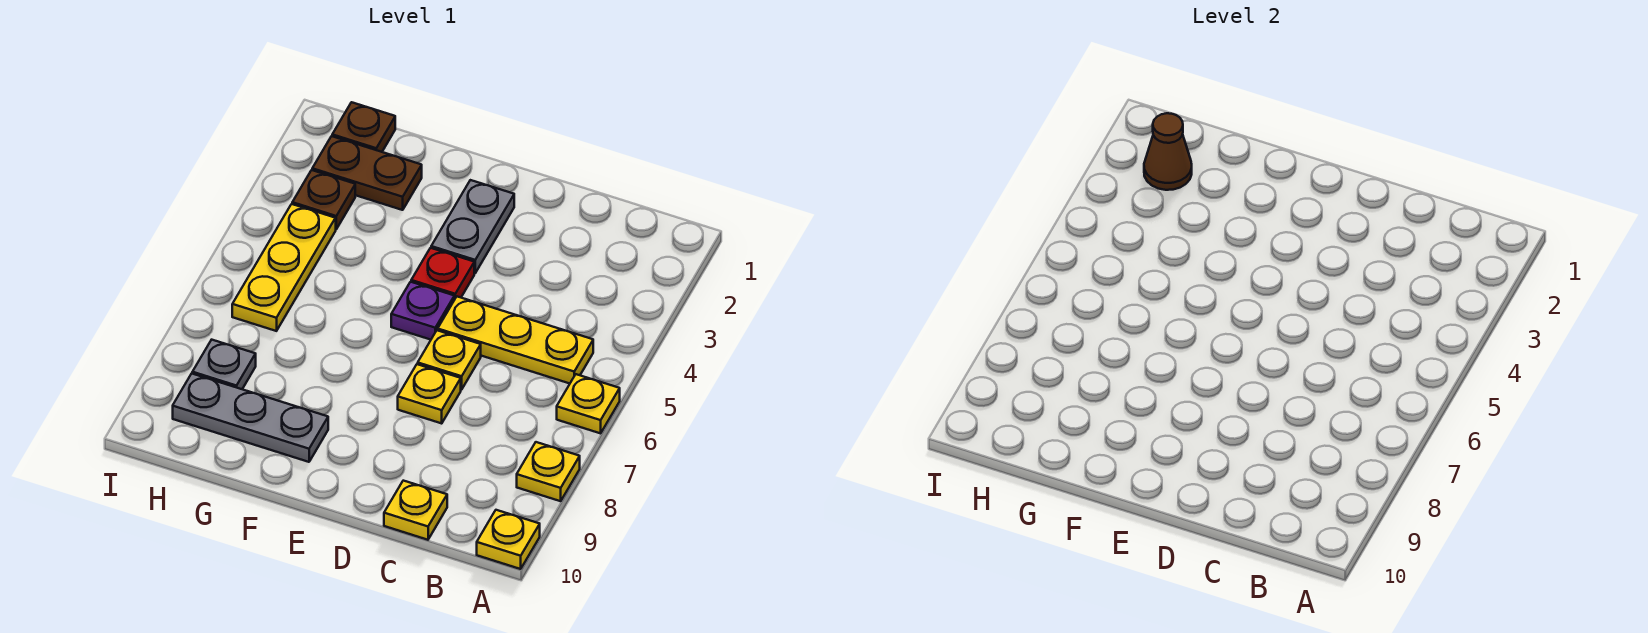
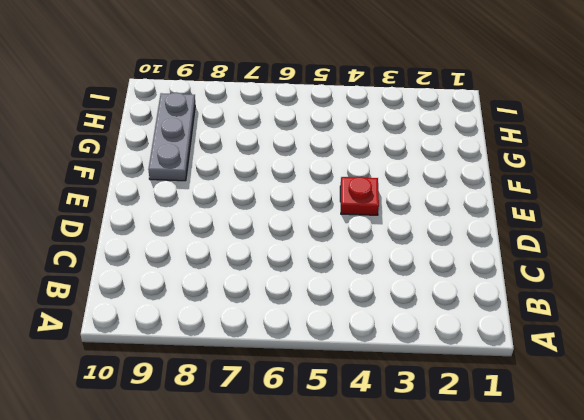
none -> yellow 1x1 plate [557,374,620,433]
none -> yellow 1x1 plate [517,442,580,501]
none -> yellow 1x1 plate [477,510,540,569]

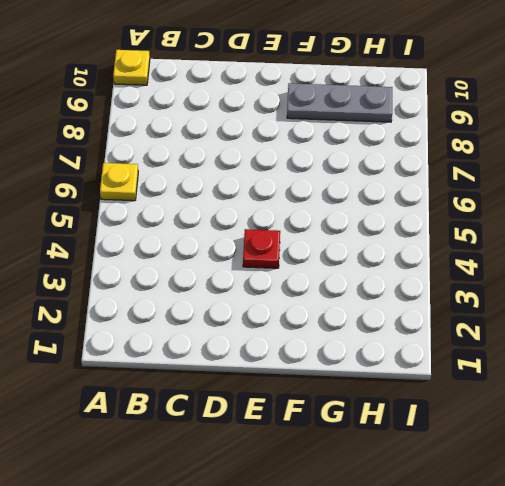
none -> yellow 1x1 plate [517,442,580,501]
none -> yellow 1x3 plate [438,297,593,384]
none -> yellow 1x1 plate [384,481,447,540]

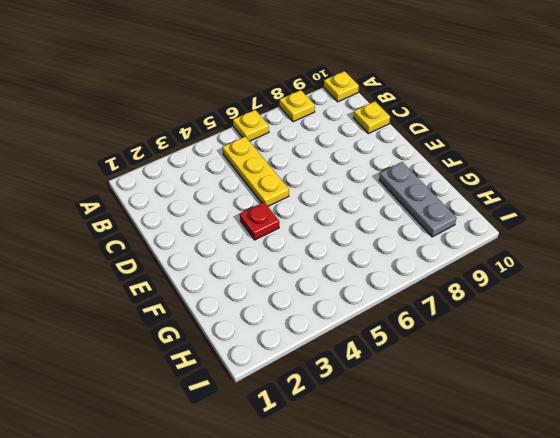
none -> yellow 1x1 plate [418,330,481,390]
none -> yellow 1x1 plate [398,364,461,423]
none -> grey 1x2 plate [431,180,514,273]

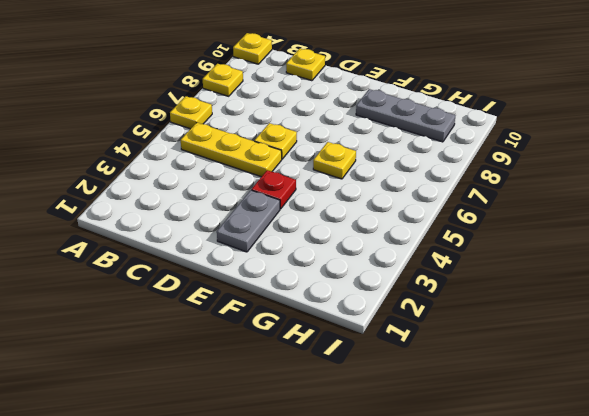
yellow 1x1 plate [313,142,356,179] -> yellow 1x1 plate moved to [398,364,461,423]
none -> purple 1x1 plate [391,282,454,340]
none -> brown 1x2 plate [312,136,422,210]
none -> brown 1x1 plate [332,102,395,152]

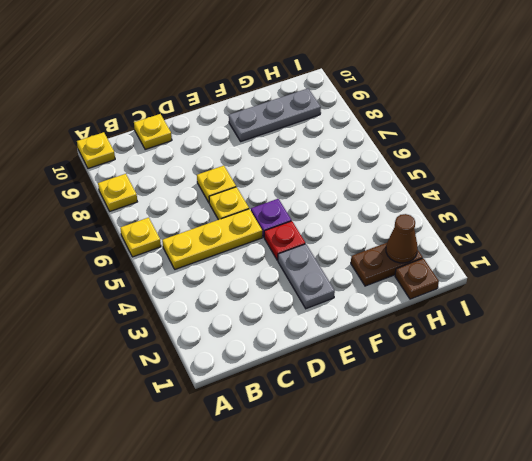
none -> brown 1x1 plate [292,170,355,229]
none -> yellow 1x3 plate [232,204,336,331]
none -> grey 1x1 plate [192,340,256,389]

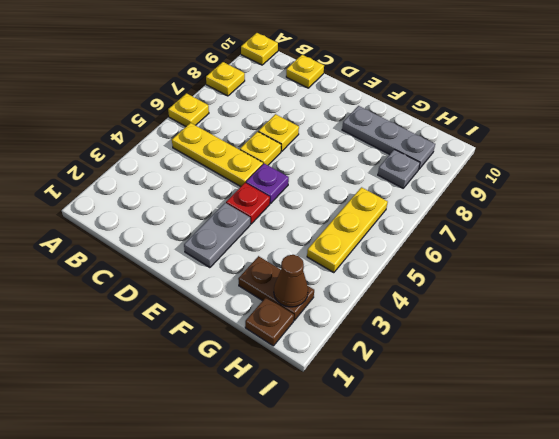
none -> brown 1x1 plate [292,170,355,229]

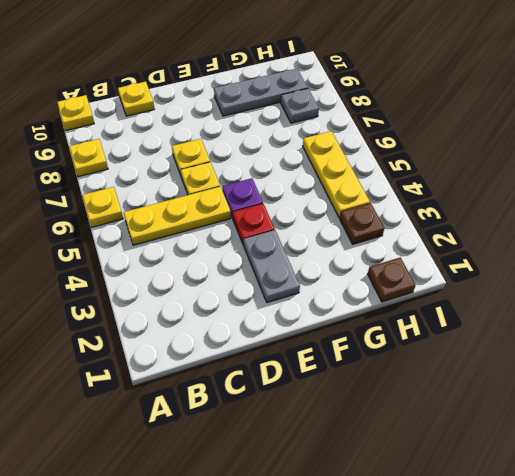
none -> brown 1x2 plate [312,136,422,210]
none -> brown 1x1 cone [1144,113,1192,190]

